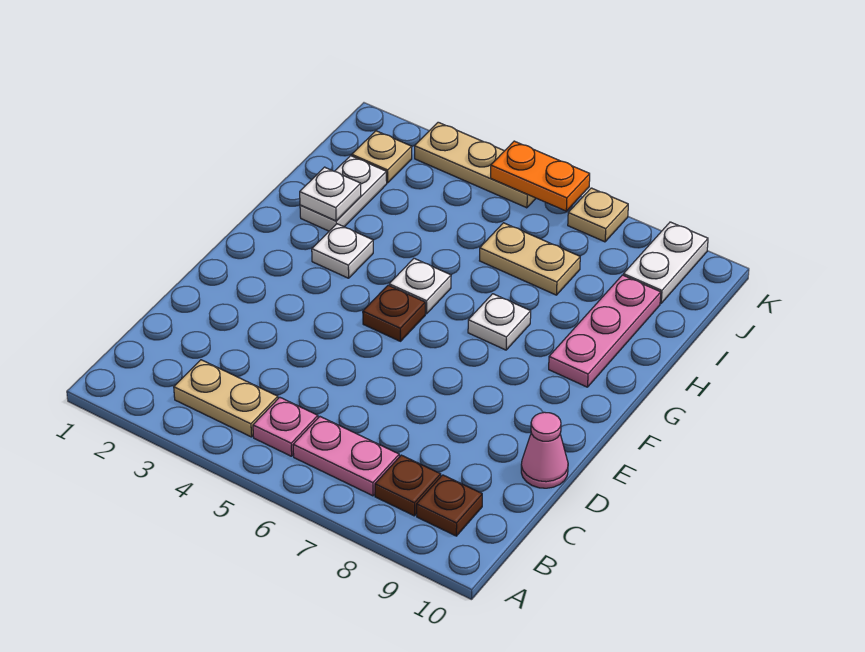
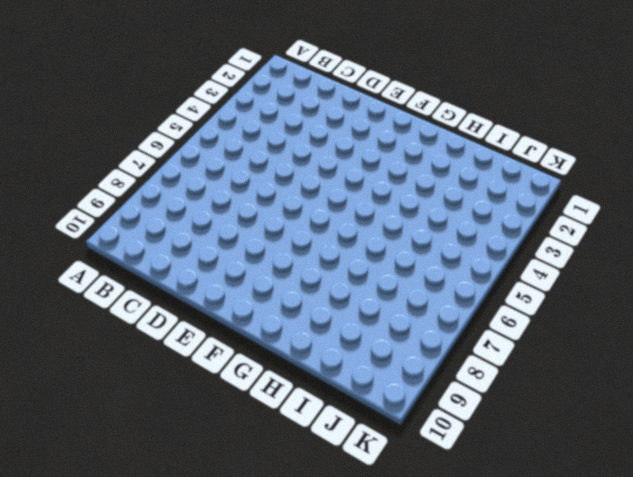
none -> tan 1x2 plate [174,360,278,437]
none -> pink 1x1 plate [253,397,318,456]
none -> pink 1x2 plate [293,417,399,496]

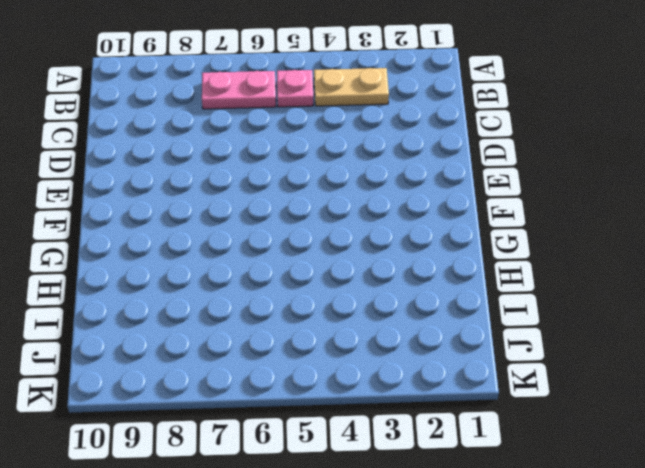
none -> brown 1x1 plate [375,455,441,516]
none -> brown 1x1 plate [417,475,482,536]
none -> pink 1x1 cone [521,412,568,488]

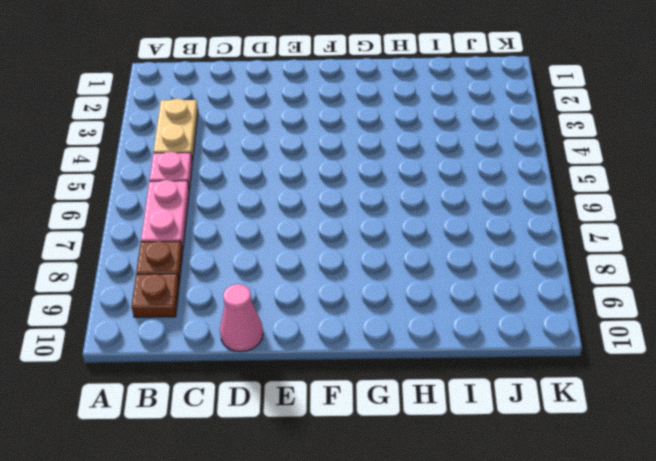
none -> brown 1x1 plate [363,285,425,341]
none -> white 1x1 plate [312,224,373,278]
none -> white 1x1 plate [389,258,451,314]

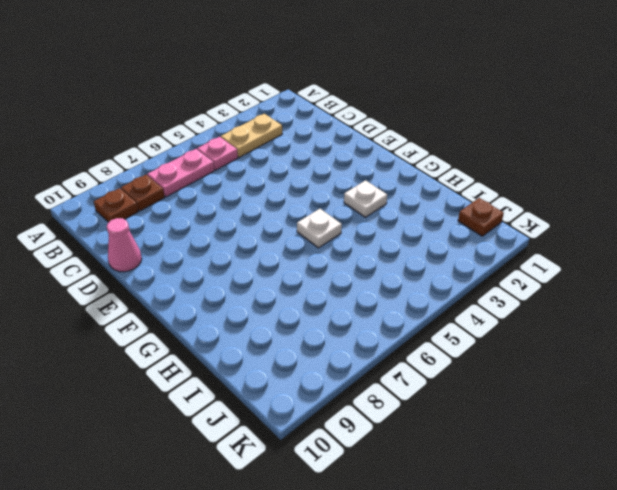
brown 1x1 plate [458,198,504,236] -> brown 1x1 plate moved to [363,285,425,341]
none -> white 1x1 plate [468,294,531,350]
none -> pink 1x3 plate [549,275,661,387]
none -> white 1x2 plate [300,156,387,231]

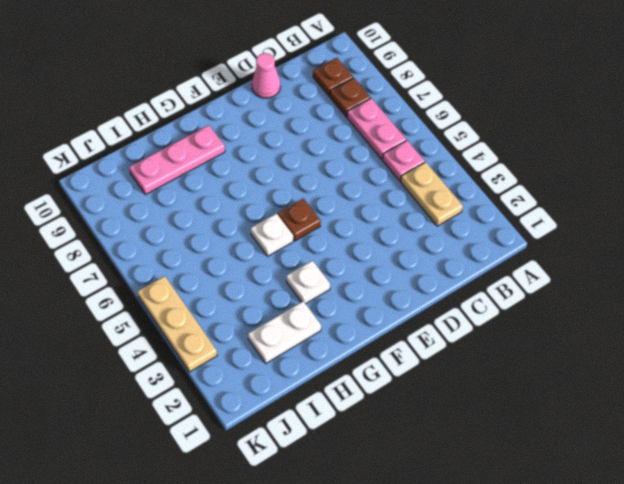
none -> white 1x1 plate [468,294,531,350]
none -> tan 1x2 plate [480,223,580,295]
none -> tan 1x1 plate [352,131,412,183]

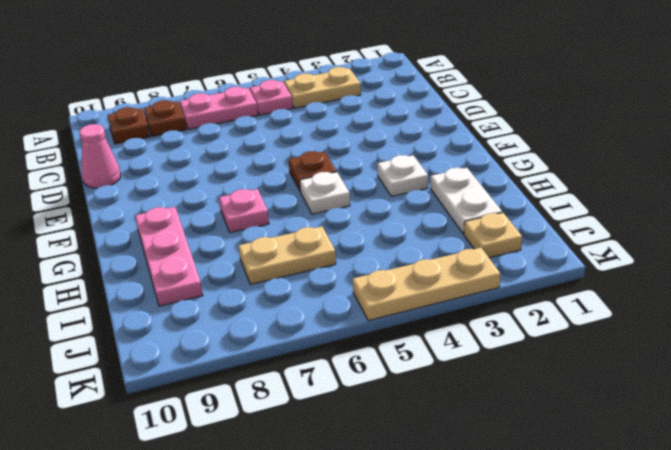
pink 1x1 plate [219,189,269,233] -> white 1x1 plate [468,294,531,350]
none -> white 1x2 plate [623,222,708,303]
none -> tan 1x1 plate [568,188,628,242]
none -> white 1x1 plate [300,167,361,221]

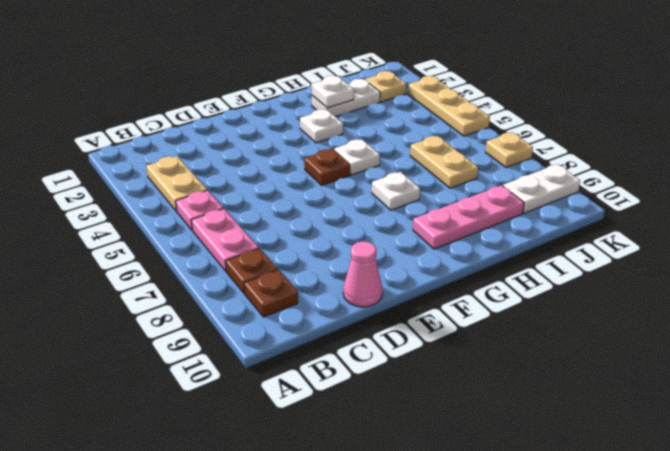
none -> orange 1x2 plate [491,141,590,211]

